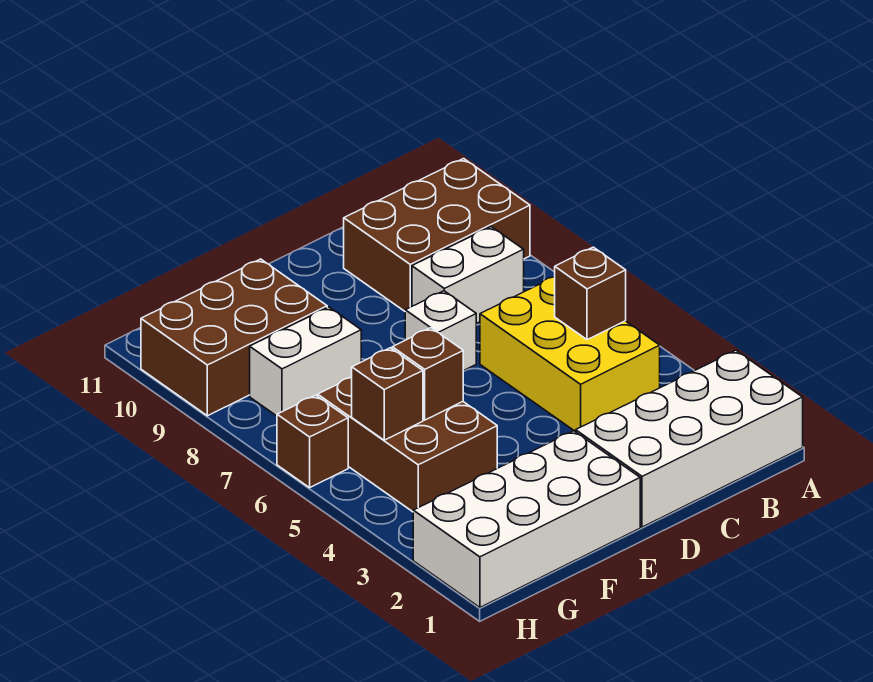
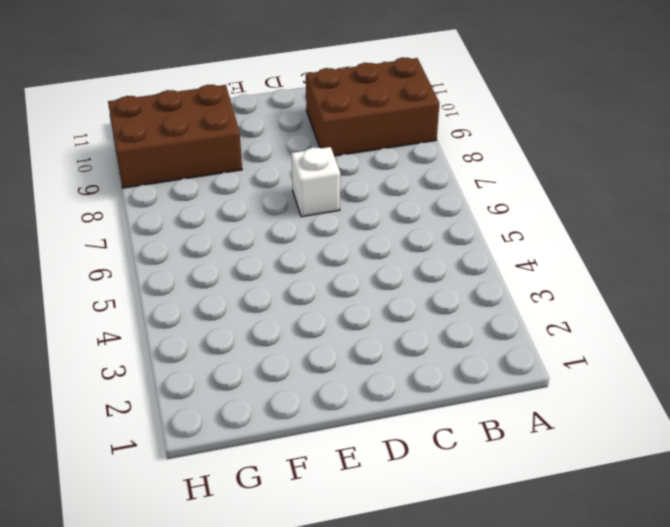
none -> white 2x4 brick [576,350,803,527]
none -> yellow 2x3 brick [480,277,660,432]
none -> white 1x2 brick [412,227,524,323]

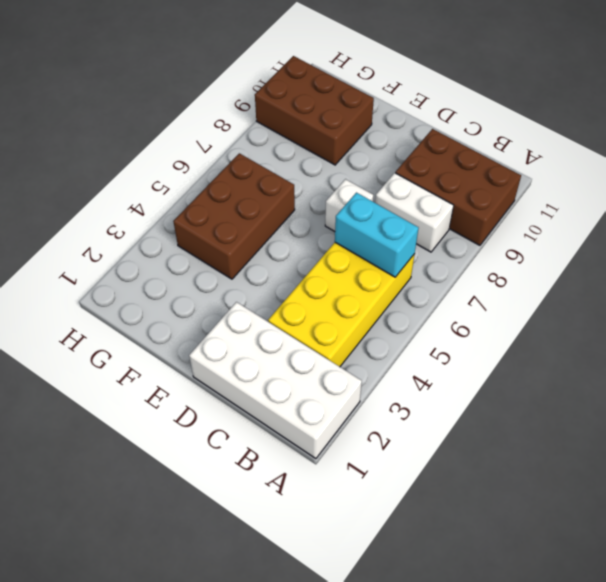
yellow 2x4 brick [268,243,415,367] -> yellow 2x3 brick [480,277,660,432]
cyan 1x2 brick [335,193,419,277] -> none
none -> white 2x4 brick [413,431,640,608]
none -> white 1x2 brick [250,307,361,416]
none -> brown 1x1 brick [277,395,348,488]

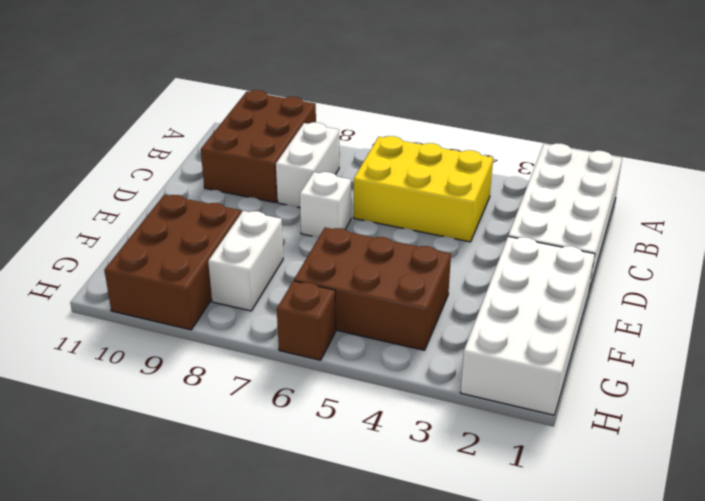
none -> brown 1x1 brick [555,247,626,340]
none -> brown 1x1 brick [392,328,463,420]
none -> brown 1x1 brick [351,348,423,440]

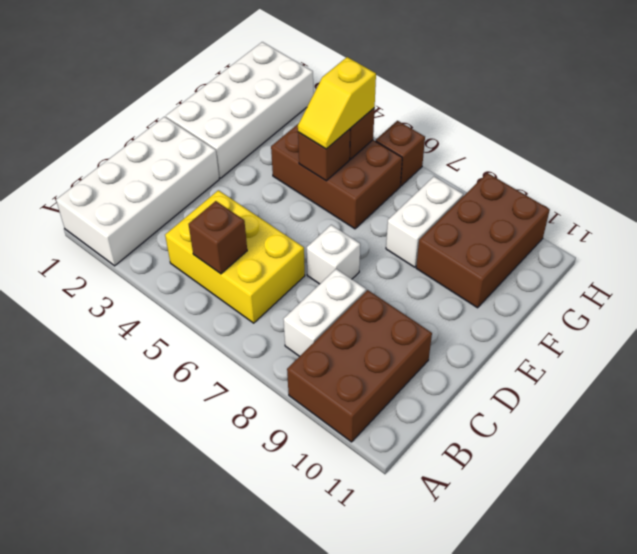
yellow 1x2 slope [298,57,376,149] -> none

